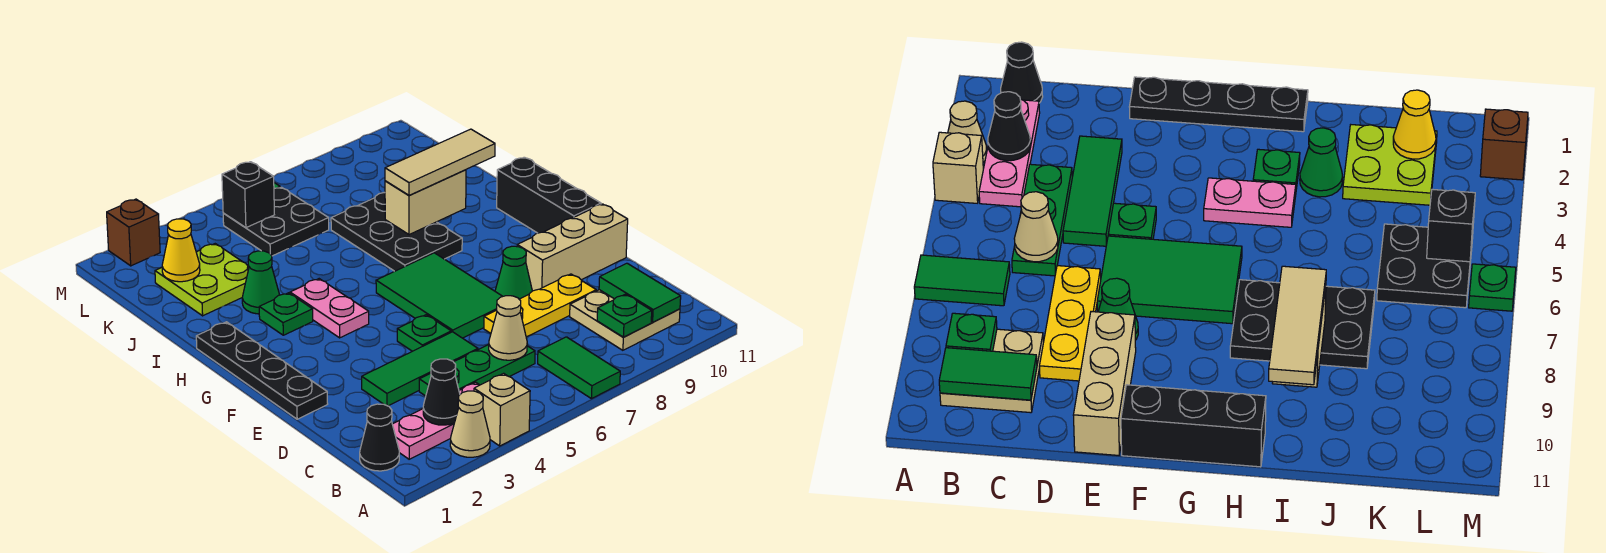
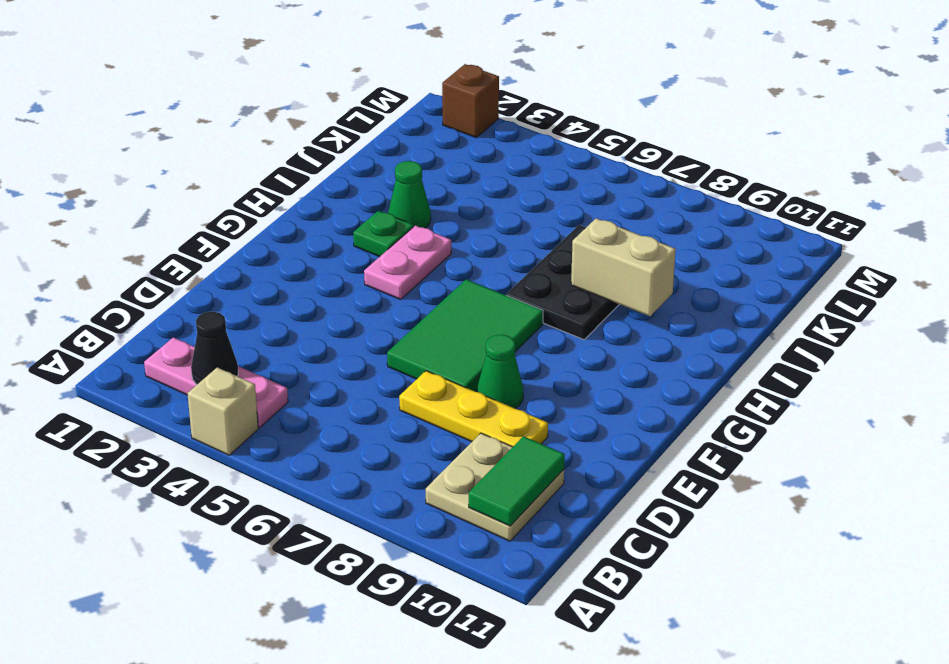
none -> tan 1x1 cone [450,391,490,457]
none -> green 1x2 tile [538,337,620,399]
none -> black 1x1 cone [360,404,399,471]
none -> green 1x3 plate [419,345,535,396]

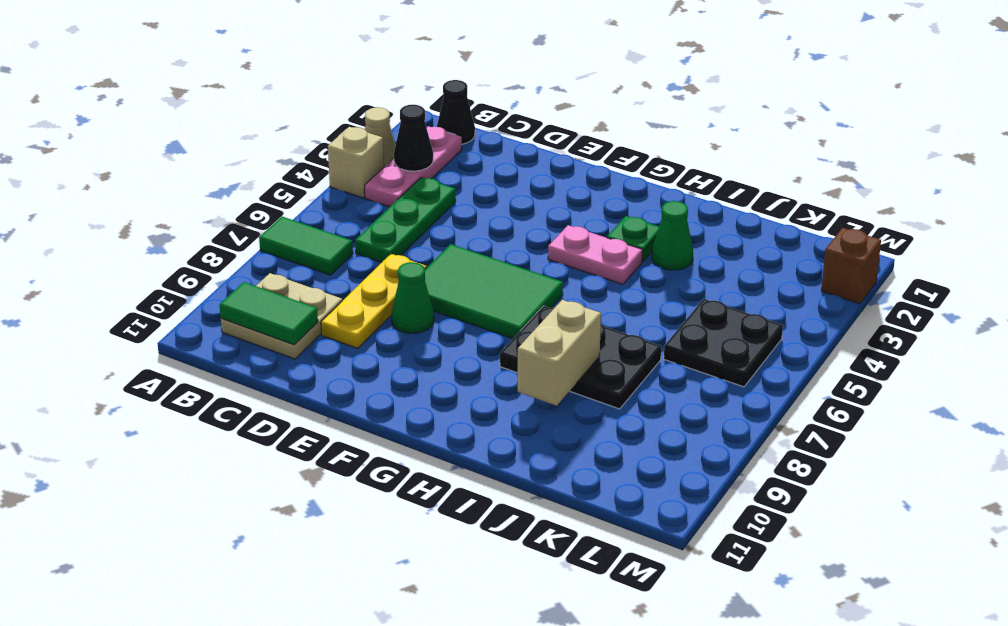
none -> green 1x3 tile [362,332,478,406]
none -> black 1x4 plate [196,322,328,419]
none -> green 1x1 plate [397,315,451,351]
none -> tan 1x3 brick [517,204,628,291]

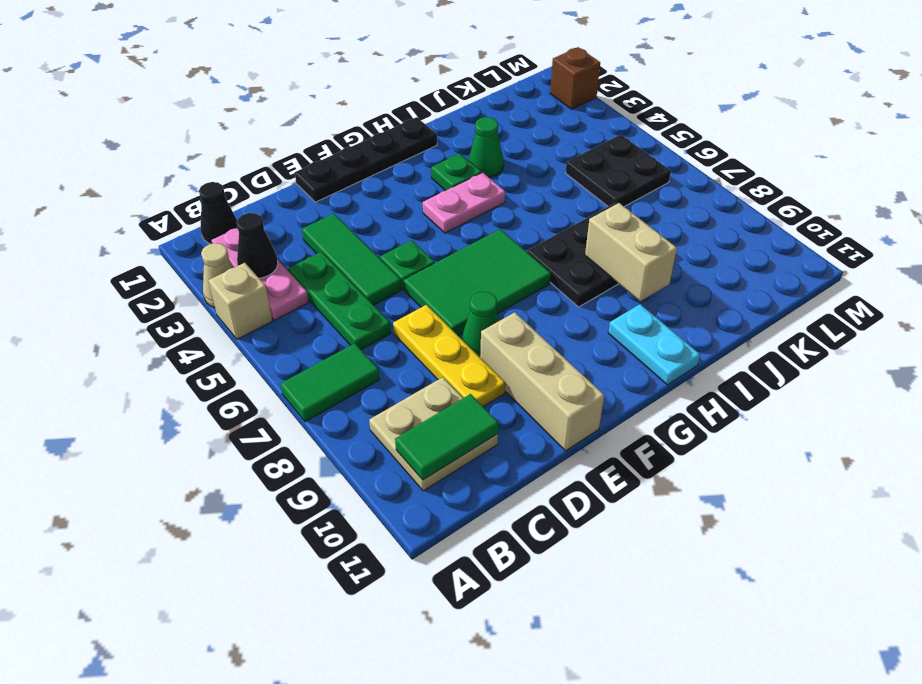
cyan 1x2 plate [608,304,700,385] -> black 1x3 brick [497,157,601,233]
none -> lime 2x2 plate [155,244,249,316]
none -> green 1x1 plate [1469,264,1516,311]
none -> green 1x1 plate [597,294,652,337]
none -> tan 1x1 cone [489,296,527,360]

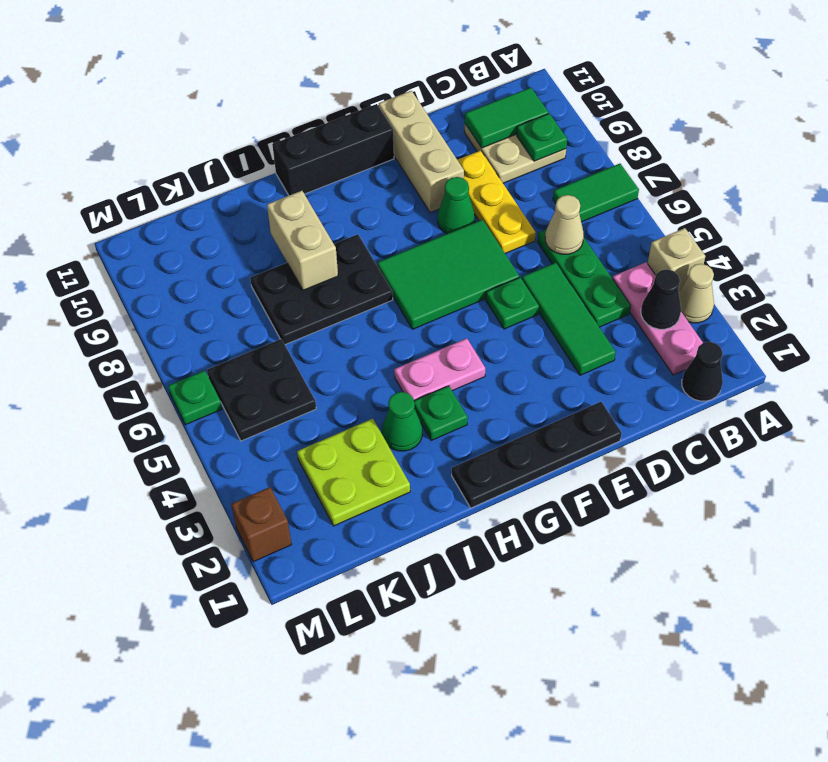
none -> yellow 1x1 cone [162,219,200,282]
none -> black 1x1 brick [222,162,274,228]
none -> tan 1x3 tile [385,129,495,196]

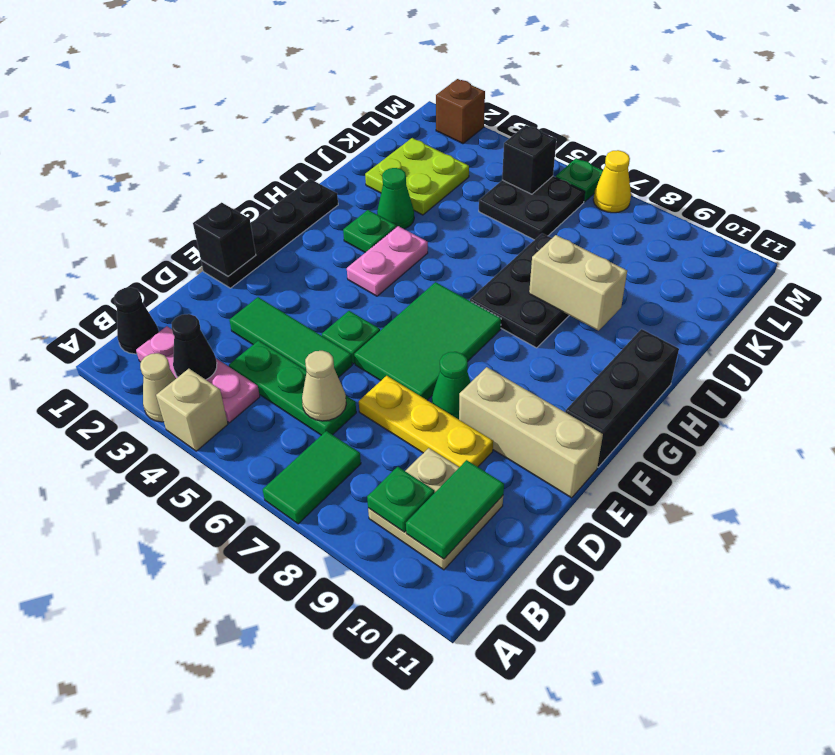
black 1x1 brick [193,203,256,276] -> none
yellow 1x1 cone [593,150,631,213] -> yellow 1x1 cone moved to [162,219,200,282]
none -> tan 1x3 tile [385,129,495,196]

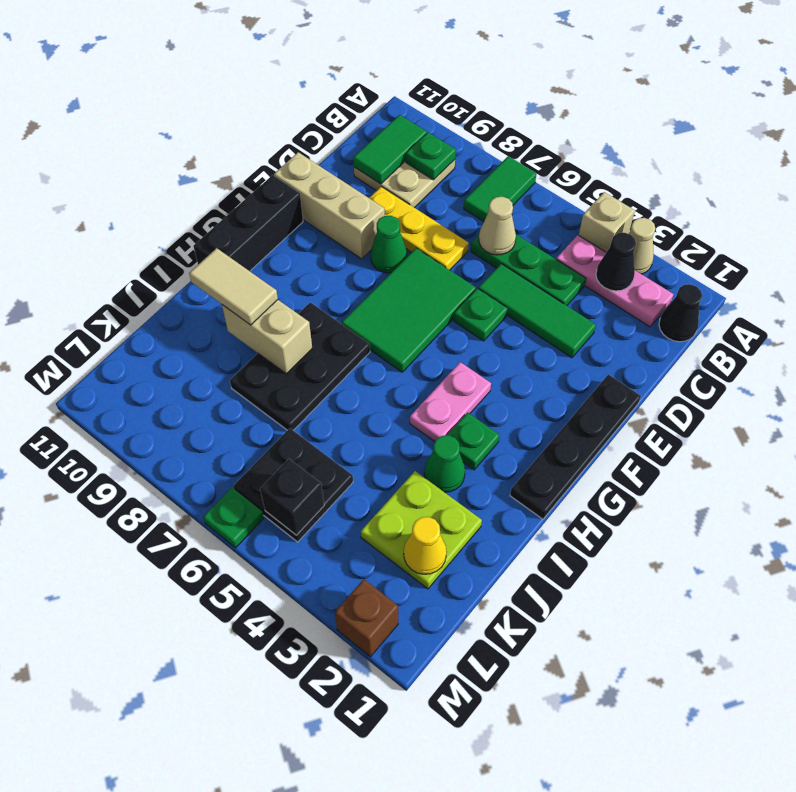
tan 1x2 tile [189,248,278,325] -> tan 1x3 tile [385,129,495,196]

